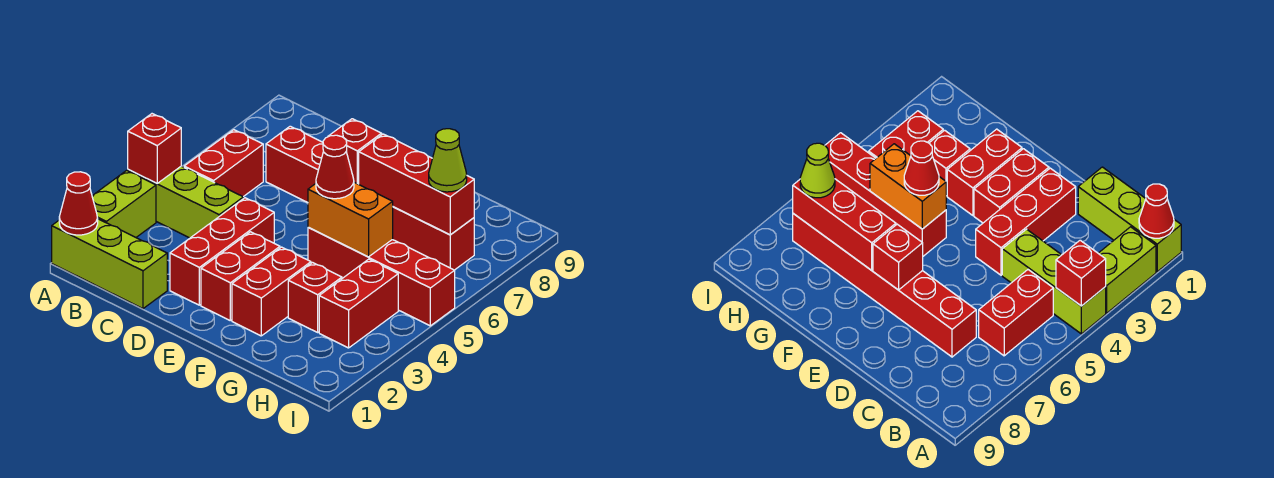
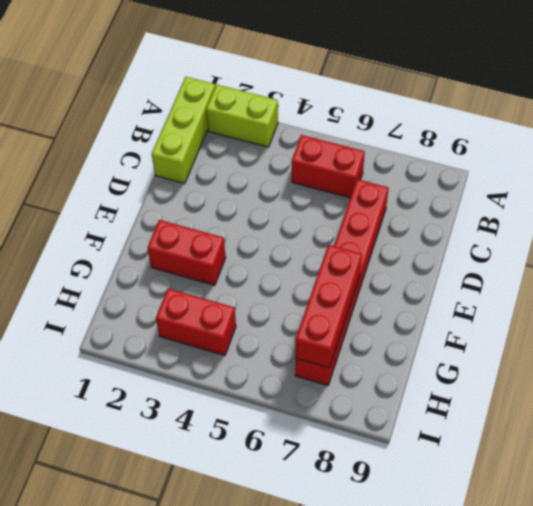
none -> lime 1x3 brick [128,166,243,238]
none -> red 1x3 brick [170,198,274,305]
none -> red 1x2 brick [201,232,280,320]

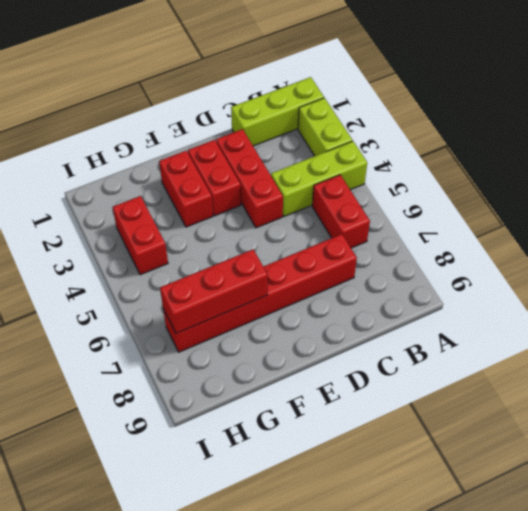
none -> red 1x4 brick [308,227,455,326]
none -> red 1x1 brick [288,263,342,332]
none -> red 1x1 cone [59,172,98,235]

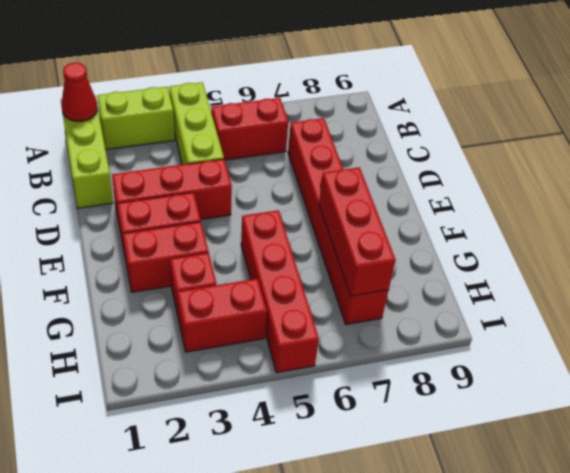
none -> red 1x1 brick [128,114,181,183]
none -> red 1x1 brick [328,119,382,184]
none -> orange 1x2 brick [308,182,393,257]

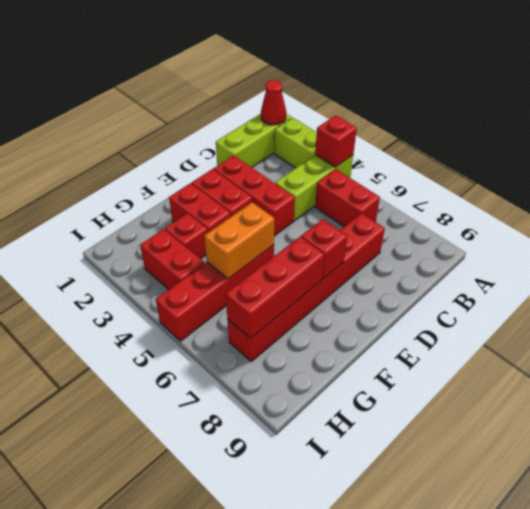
none -> red 1x1 cone [316,135,354,199]
none -> lime 1x1 cone [429,129,467,192]

